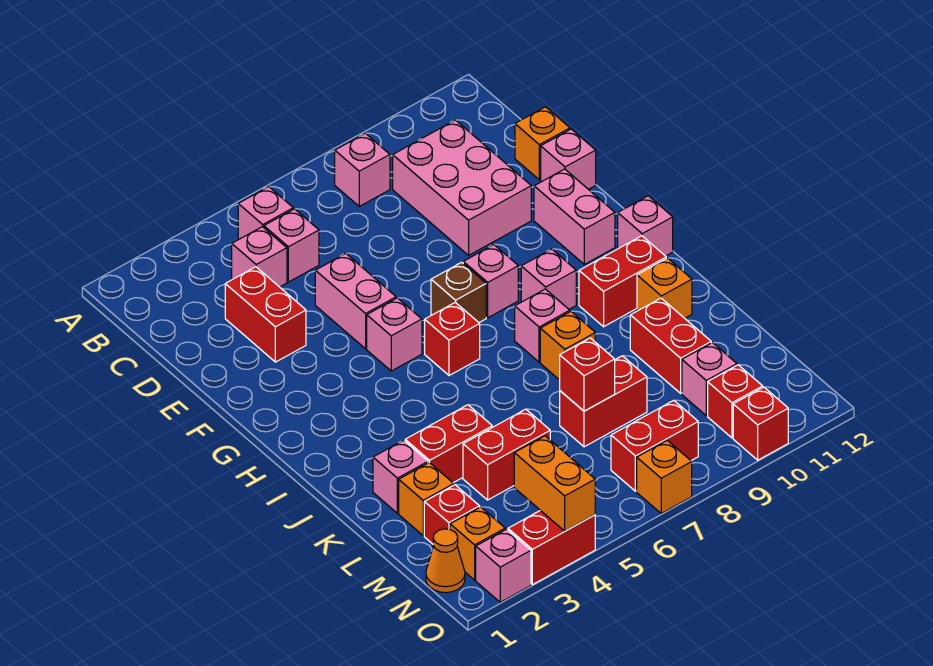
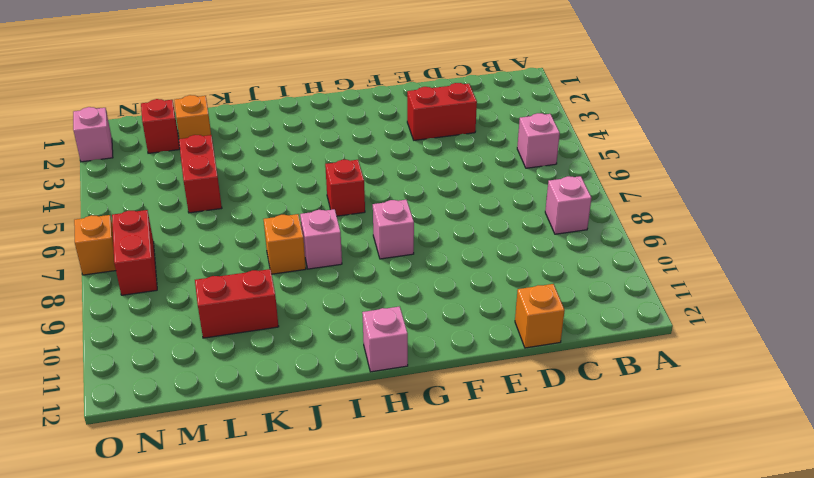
none -> pink 1x1 brick [232,227,287,287]
none -> pink 1x1 brick [264,209,319,282]
none -> pink 2x3 brick [393,120,531,255]
none -> pink 1x2 brick [315,254,396,349]

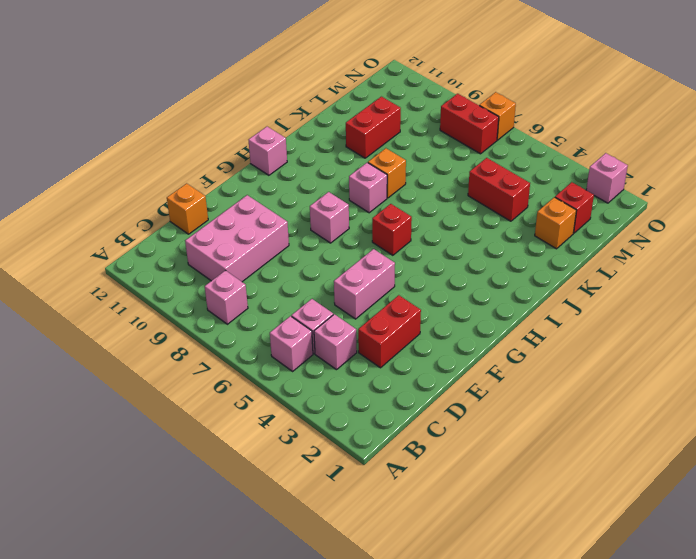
none -> pink 1x1 brick [541,129,596,189]
none -> pink 1x2 brick [534,169,615,264]
none -> pink 1x1 brick [367,298,422,371]
none -> brown 1x1 brick [431,262,486,323]

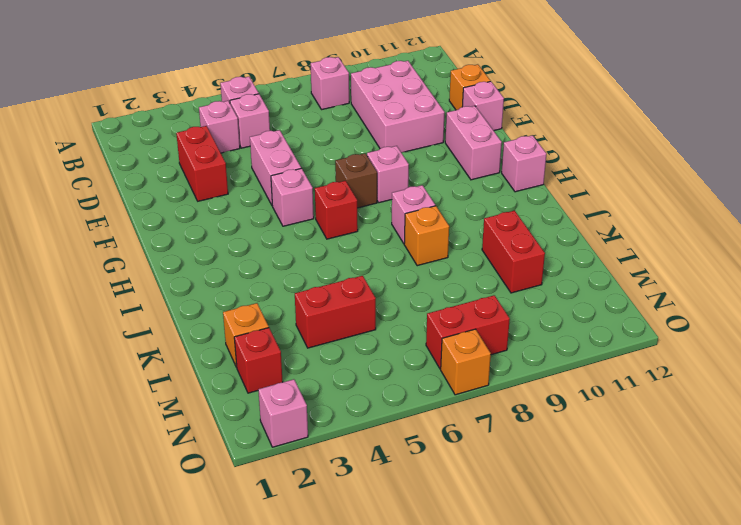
none -> pink 1x1 brick [521,249,576,309]
none -> red 1x2 brick [579,236,666,327]
none -> orange 1x1 brick [637,258,692,318]
none -> pink 1x1 brick [373,440,428,513]

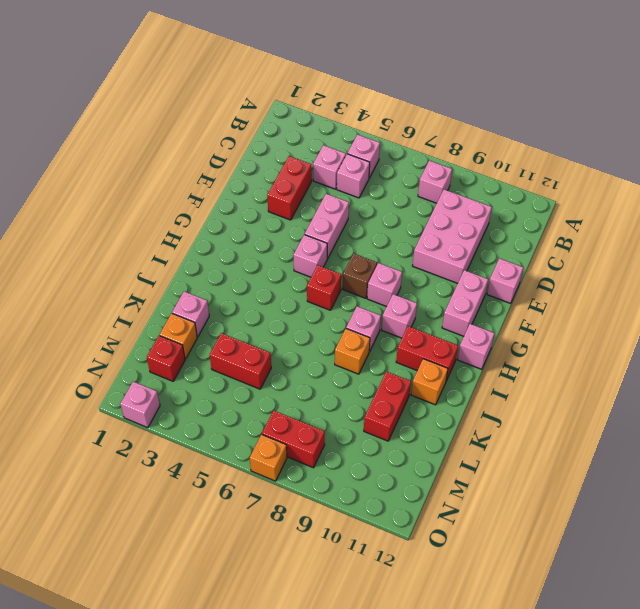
none -> orange 1x1 brick [515,107,570,180]
none -> red 1x2 brick [405,405,492,483]
none -> red 1x2 brick [560,356,647,447]
none -> pink 1x1 brick [682,343,737,416]

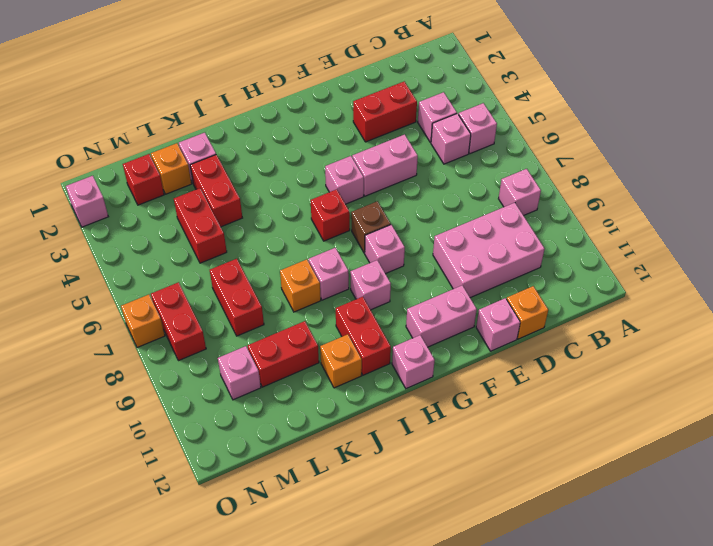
none -> orange 1x1 cone [426,529,465,593]
none -> orange 1x1 brick [450,507,505,580]
none -> red 1x1 brick [708,365,763,438]
none -> red 1x2 brick [508,510,595,585]

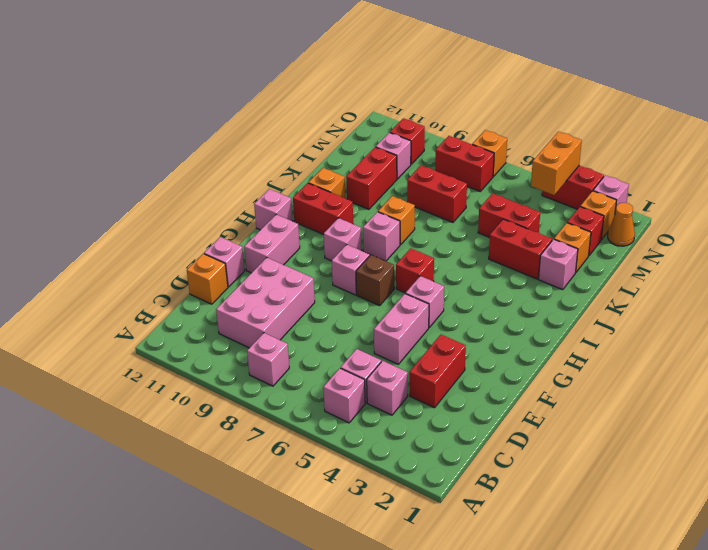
none -> red 1x1 brick [733,387,788,460]
none -> red 1x1 brick [560,338,615,411]

